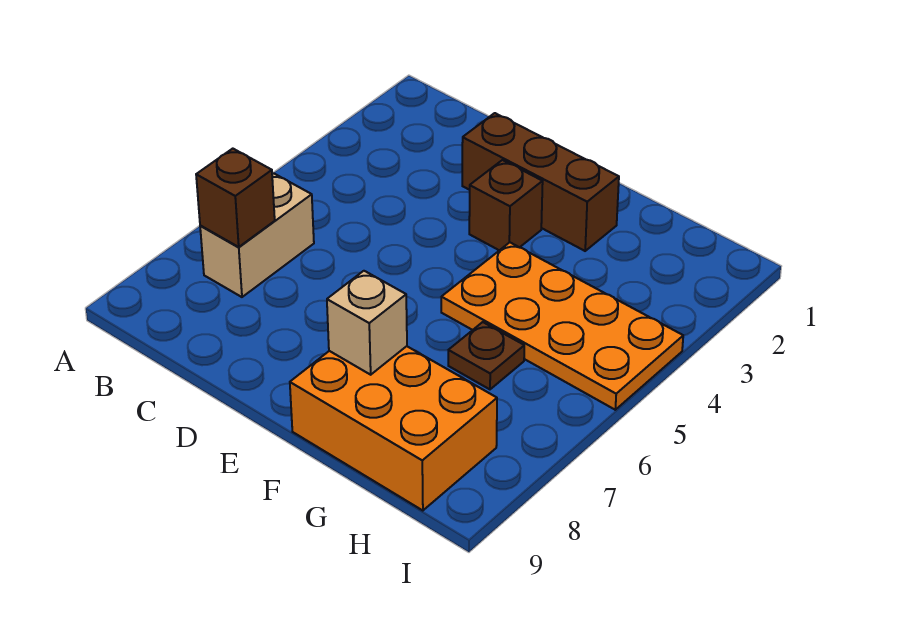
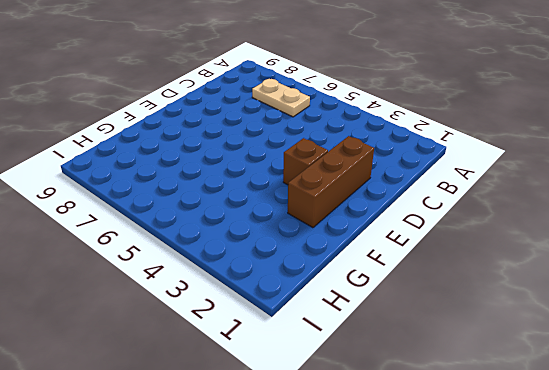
tan 1x2 plate [252,79,310,117] -> tan 1x2 brick [200,173,314,297]
none -> orange 2x4 plate [441,242,683,410]
none -> orange 2x3 brick [290,346,497,511]

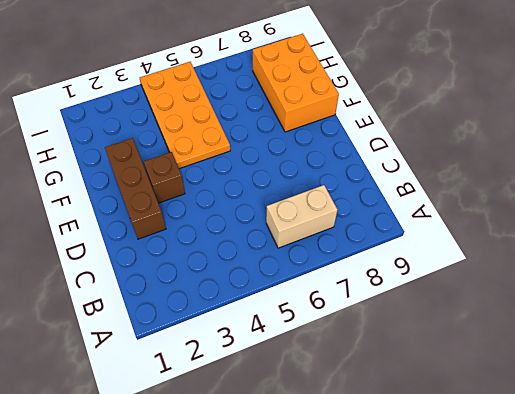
none -> brown 1x1 plate [448,322,524,389]
none -> brown 1x1 brick [196,149,275,247]

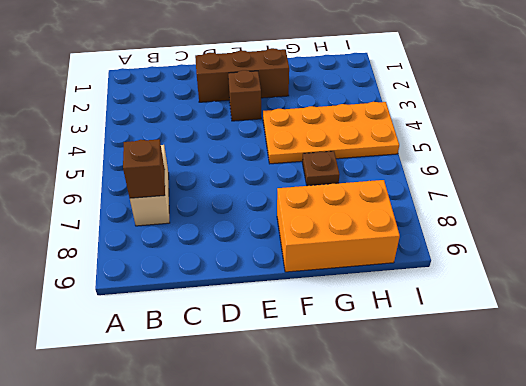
none -> tan 1x1 brick [327,271,407,375]

